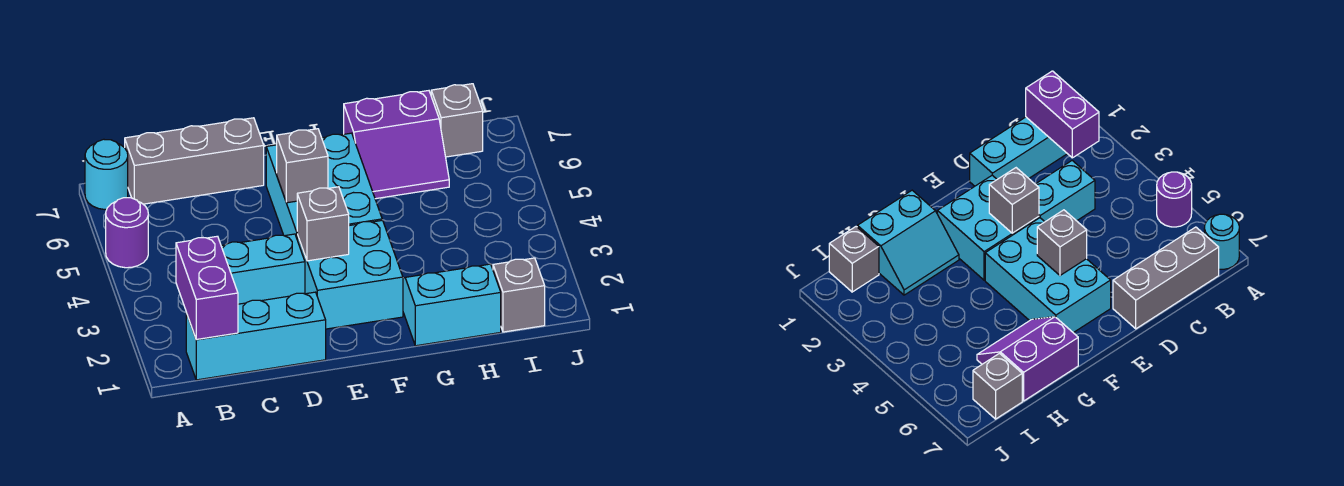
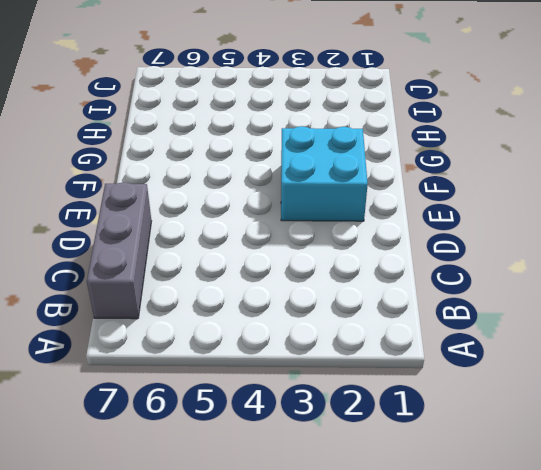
none -> purple 1x1 round brick [106,198,148,268]
none -> cyan 1x1 round brick [85,139,128,210]
none -> cyan 1x3 brick [186,292,326,380]

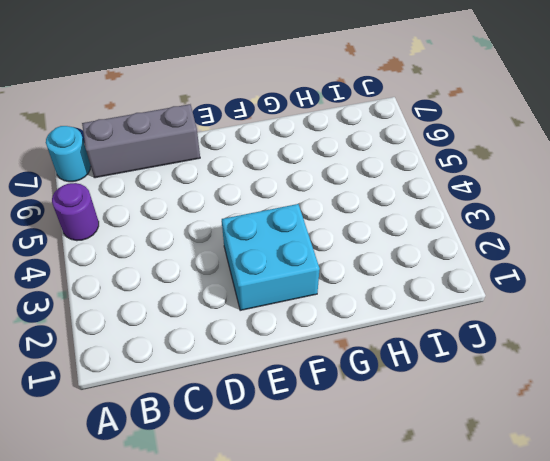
none -> cyan 1x3 brick [186,292,326,380]
none -> cyan 1x2 brick [221,234,305,304]
none -> cyan 2x3 brick [266,133,382,238]

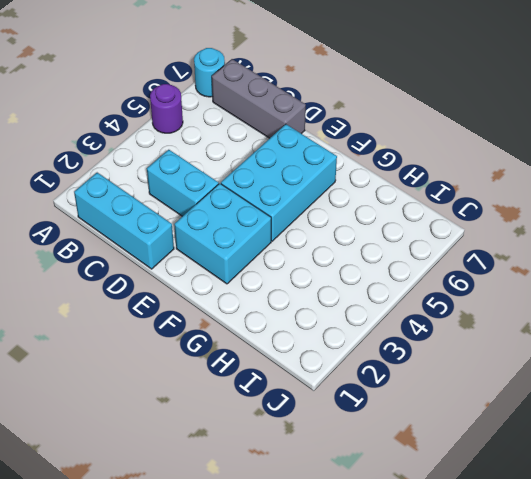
none -> cyan 2x2 slope [403,264,501,346]
none -> purple 2x2 slope [344,91,449,199]
none -> grey 1x1 brick [493,258,545,332]

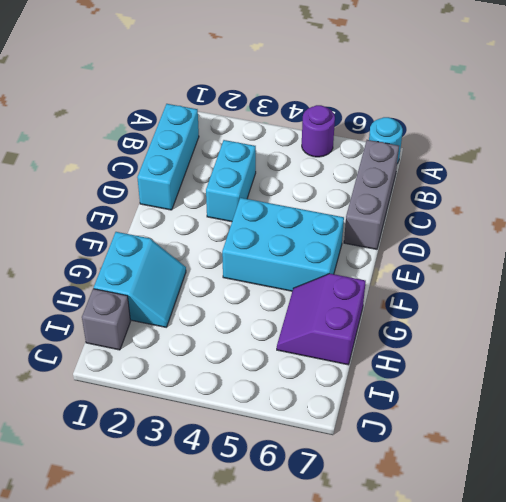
none -> cyan 2x2 brick [297,220,403,329]
none -> grey 1x1 brick [431,84,483,157]
none -> purple 1x2 brick [176,236,238,339]

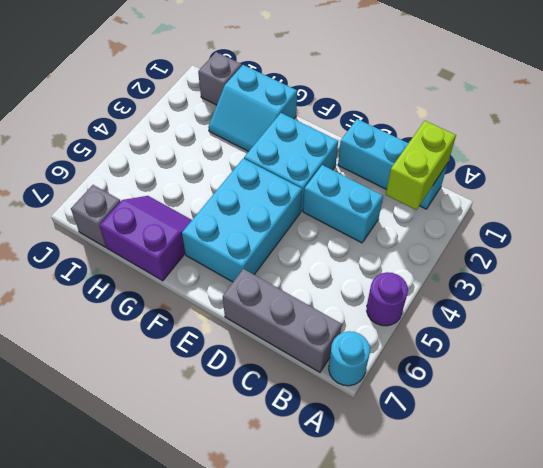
lime 1x2 brick [386,121,456,210] -> purple 1x2 brick [176,236,238,339]
none -> grey 1x1 brick [297,187,349,261]
none -> grey 1x1 brick [277,129,328,203]

